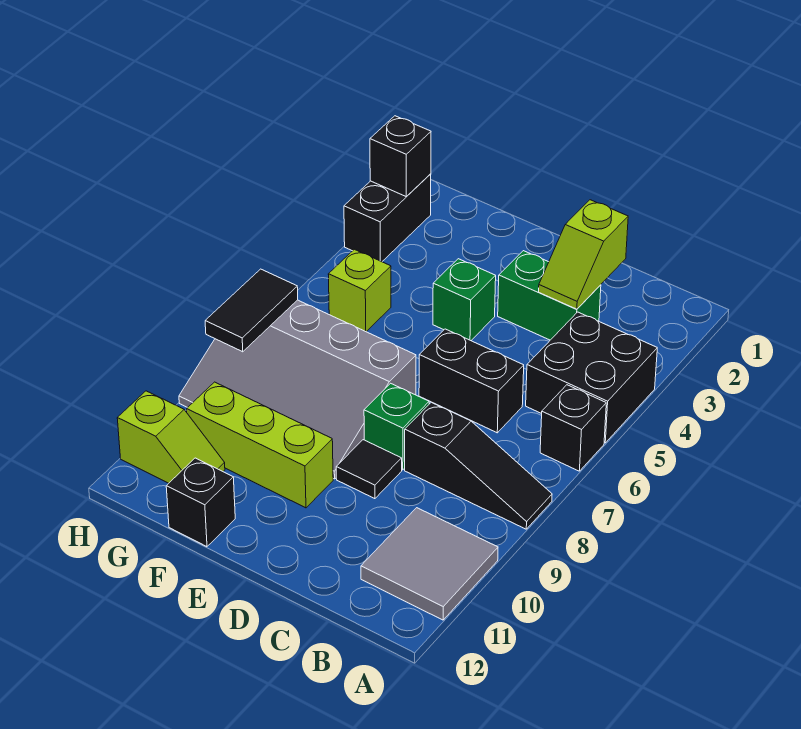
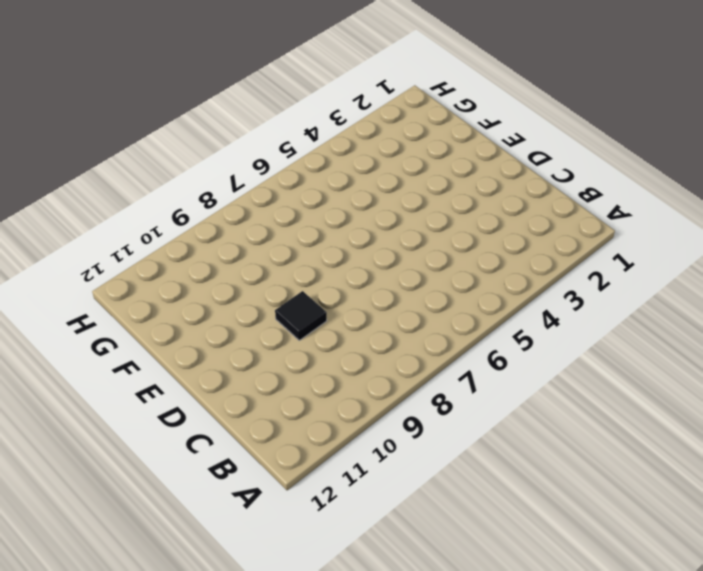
none -> black 2x2 brick [526,312,657,443]
none -> black 1x1 brick [540,385,606,471]
none -> black 1x3 slope [405,402,552,529]

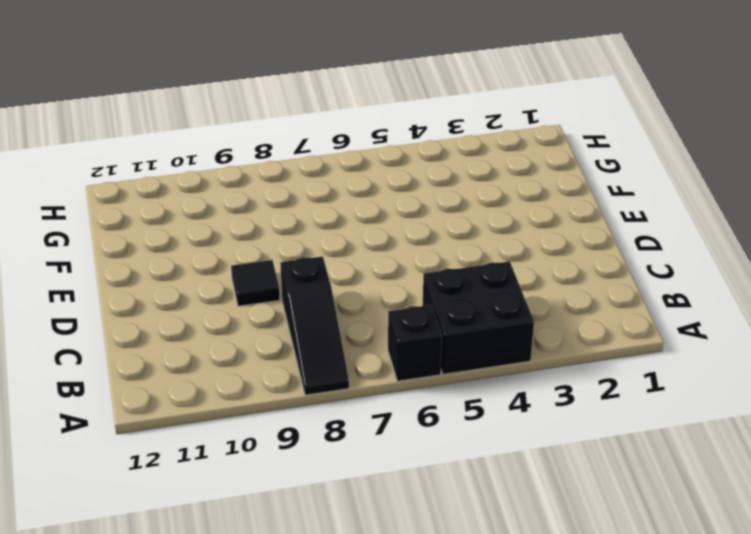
none -> grey 2x2 tile [361,508,498,620]
none -> green 1x2 brick [498,251,601,340]
none -> black 1x2 brick [419,329,524,433]

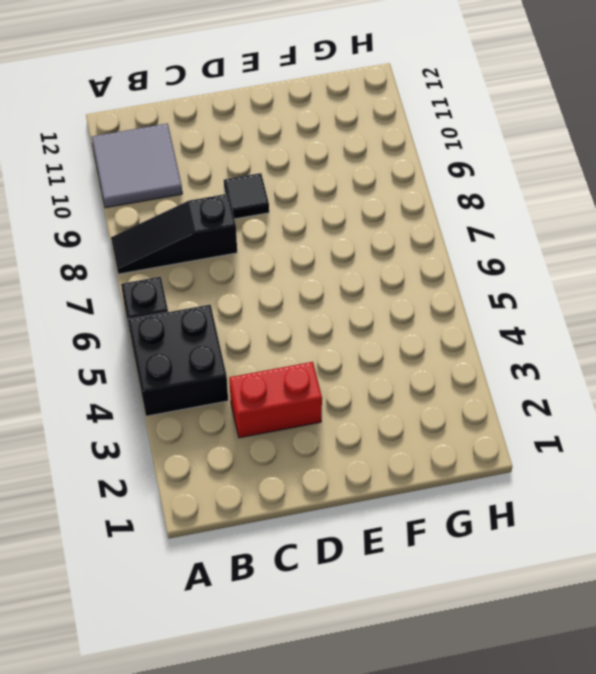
red 1x2 brick [229,362,322,438] -> green 1x2 brick [498,251,601,340]
none -> black 1x2 brick [419,329,524,433]
none -> green 1x1 brick [364,383,429,470]
none -> green 1x1 brick [433,259,496,341]

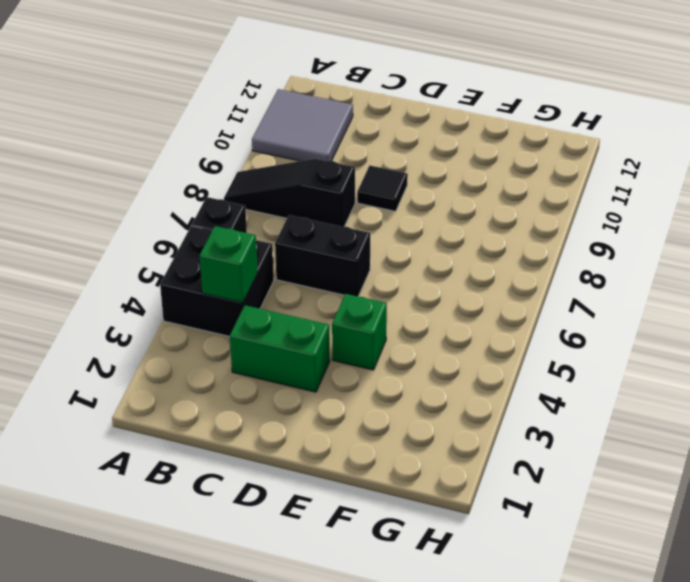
green 1x1 brick [200,226,258,303] -> green 1x1 brick moved to [364,383,429,470]
none -> grey 3x4 slope [179,300,416,479]
none -> lime 1x3 brick [187,382,333,508]
none -> black 1x1 brick [166,458,235,547]

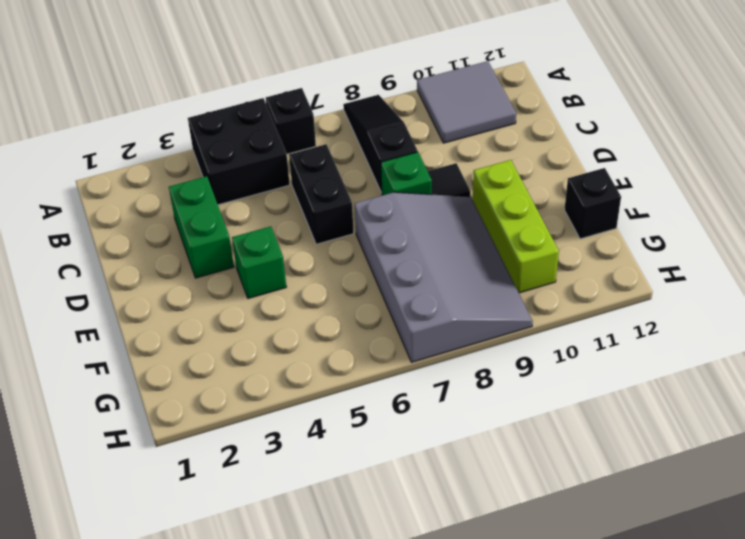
none -> lime 1x1 brick [328,249,391,332]
none -> lime 1x2 slope [117,391,225,483]
none -> black 1x2 brick [344,174,431,262]

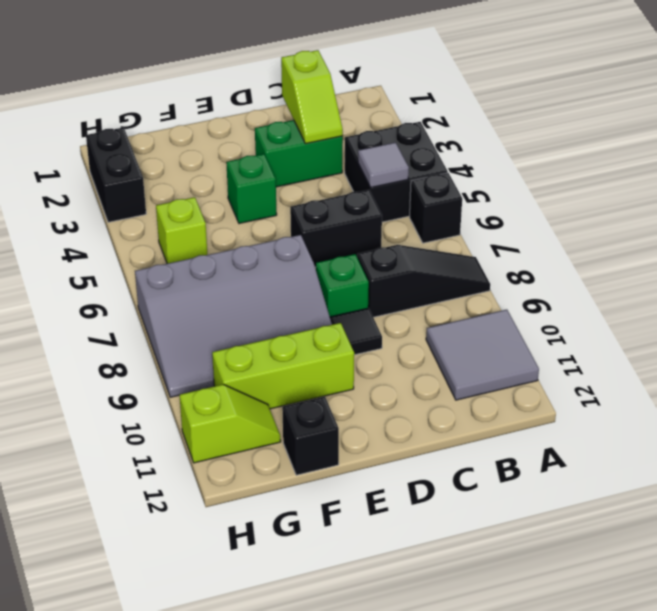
grey 1x1 tile [358,142,409,188] -> none
none -> black 1x1 brick [370,116,431,197]
none -> black 1x2 tile [205,269,298,352]

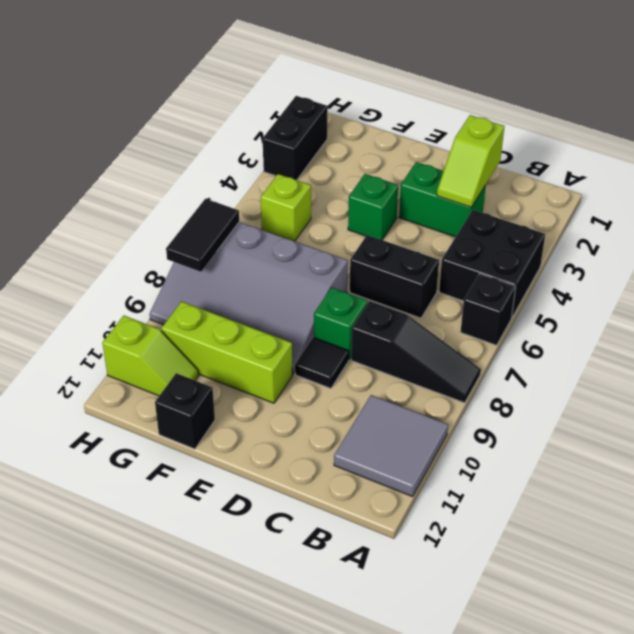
none -> black 1x1 brick [370,116,431,197]

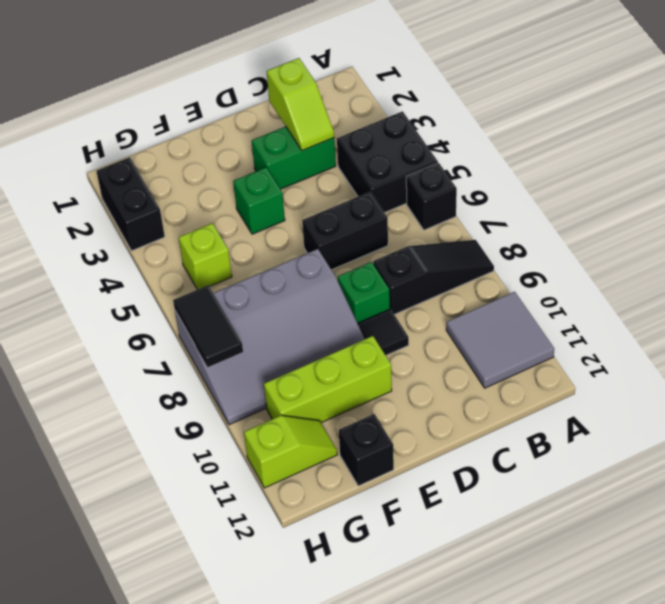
none -> black 1x1 brick [370,116,431,197]

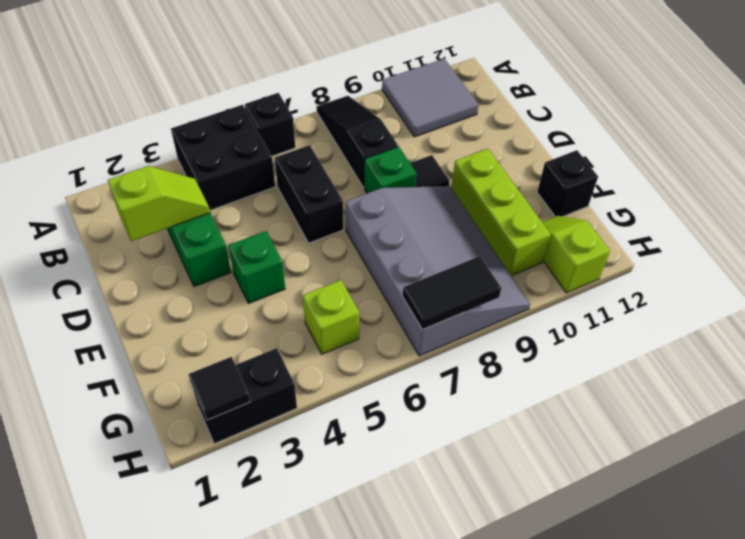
black 1x1 tile [189,357,250,420] -> black 1x1 brick [370,116,431,197]

